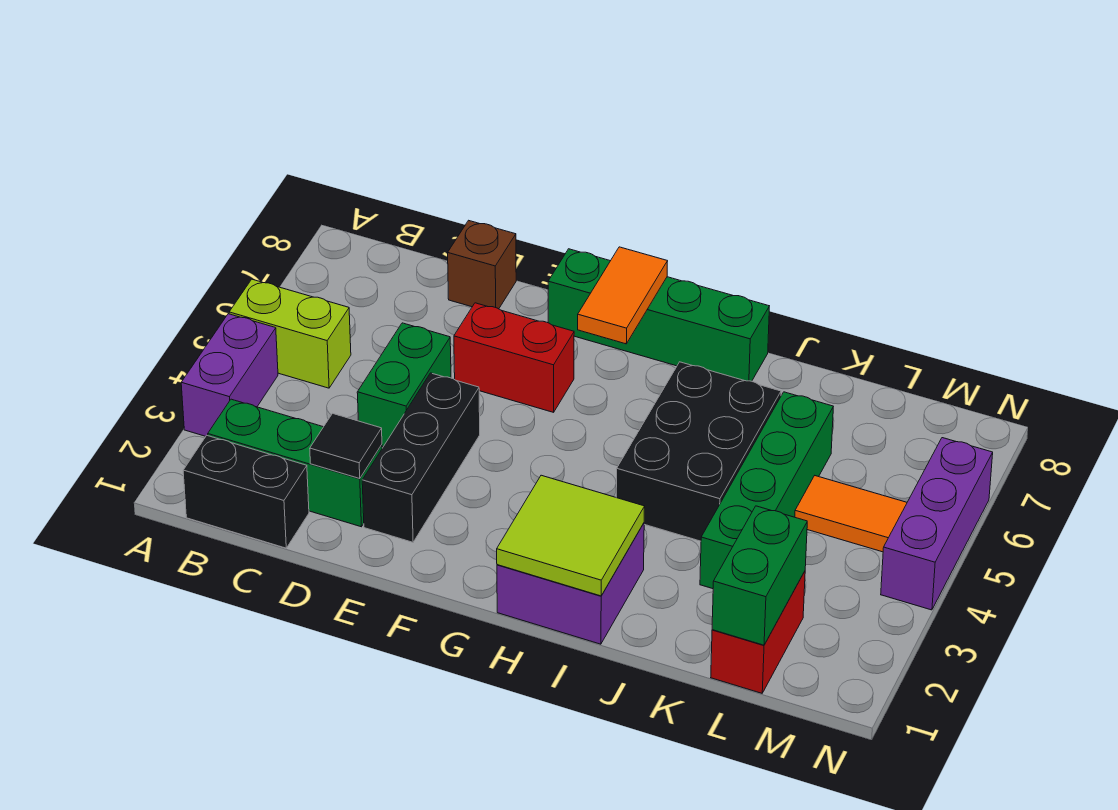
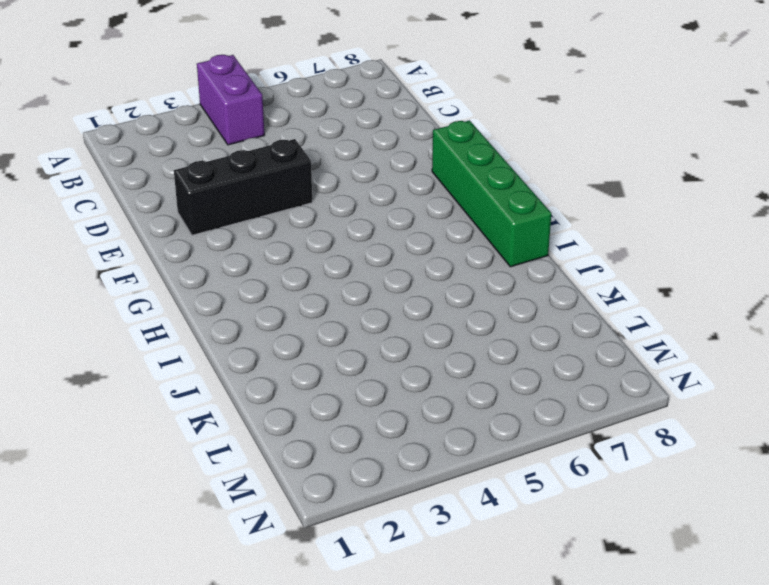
purple 1x2 brick [197,55,264,145] -> purple 1x2 brick turned to [181,314,278,436]
none -> lime 1x2 brick [229,279,351,388]
none -> black 1x2 brick [183,436,309,548]
none -> green 1x3 brick [208,399,382,527]

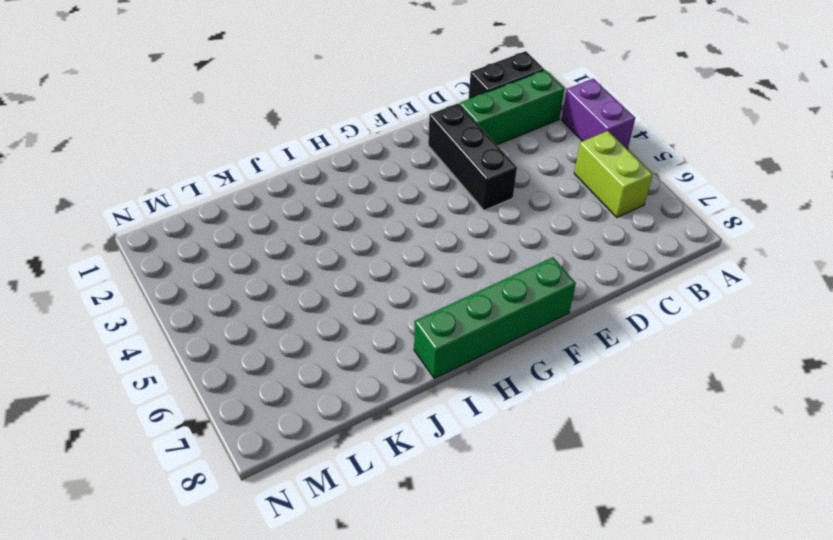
lime 1x2 brick [574,131,653,217] -> lime 1x2 brick turned to [229,279,351,388]
none -> green 1x2 brick [357,323,451,447]
none -> brown 1x1 brick [448,220,516,309]
none -> red 1x2 brick [454,303,574,412]

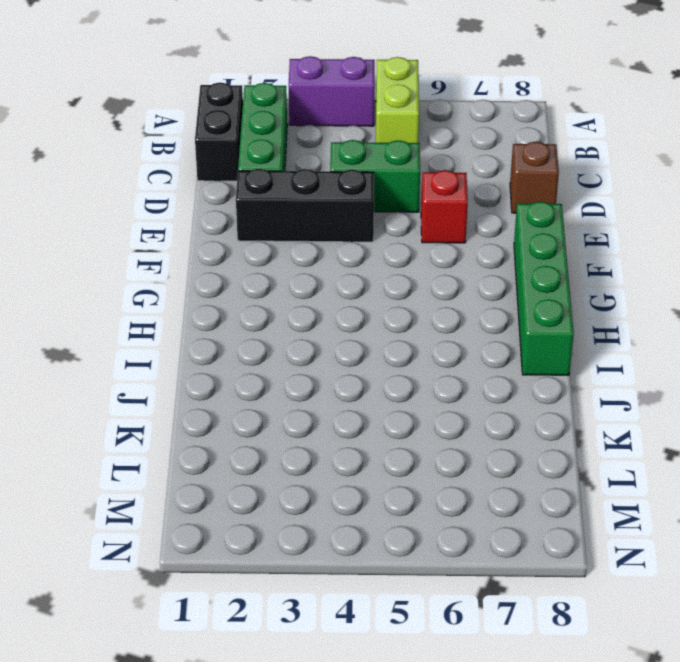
red 1x1 brick [421,170,468,243] -> red 1x2 brick [454,303,574,412]
none -> purple 2x2 brick [497,523,644,644]
none -> black 2x3 brick [616,362,781,541]
none -> green 1x4 brick [700,392,833,589]

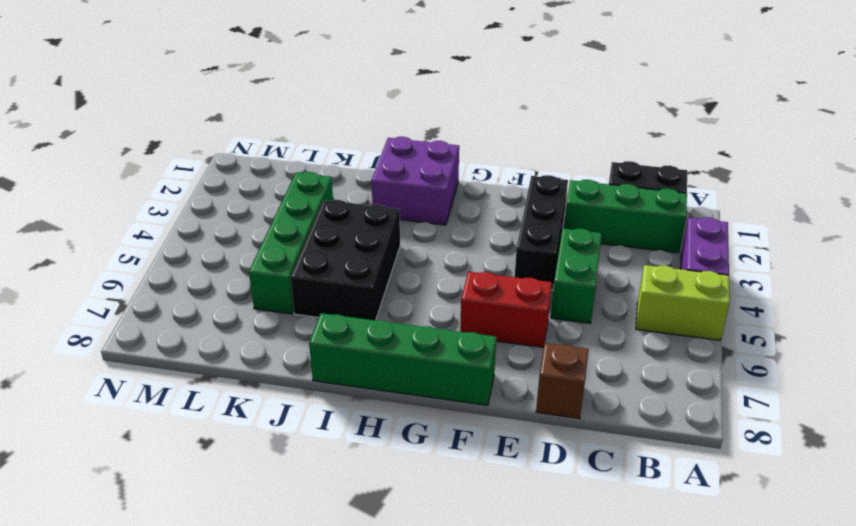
none -> red 1x2 brick [711,571,805,693]
none -> orange 1x2 tile [795,476,907,552]
none -> purple 1x3 brick [881,438,993,610]

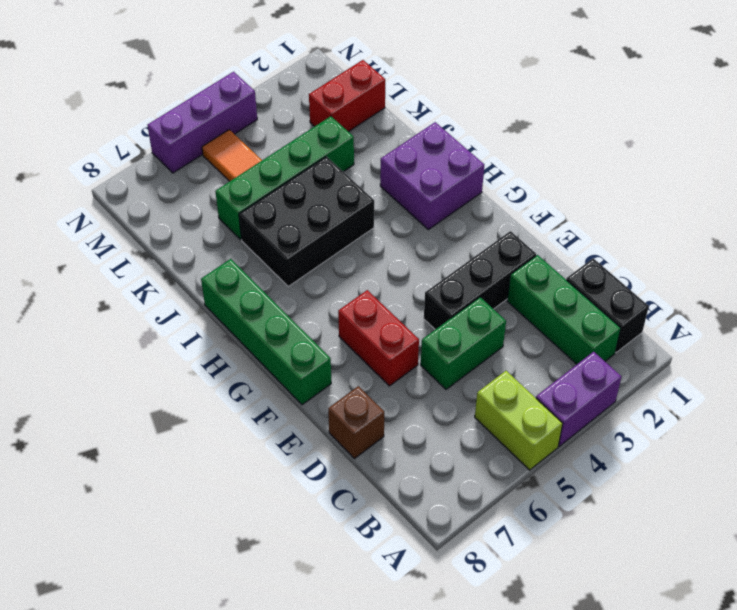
none -> black 1x1 tile [310,413,382,478]
none -> orange 1x2 tile [578,247,668,344]
none -> lime 2x2 tile [497,475,645,596]

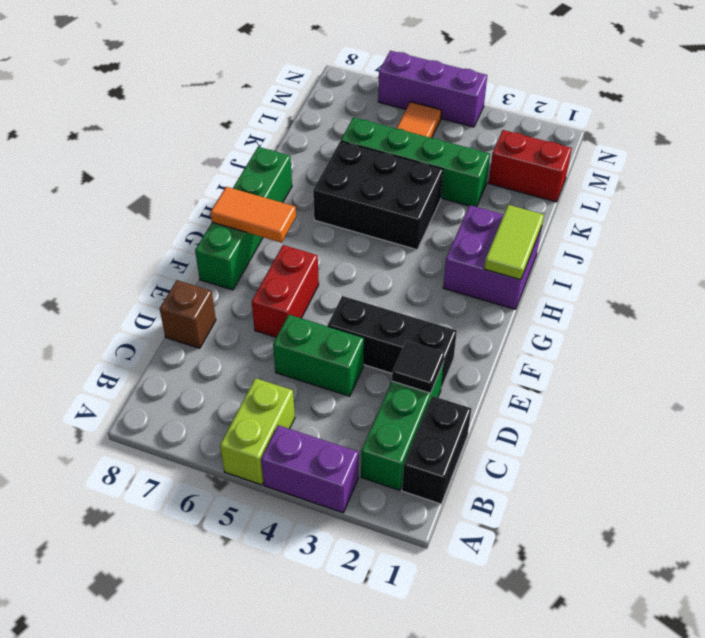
lime 1x2 tile [484,205,544,280] -> lime 2x2 tile [497,475,645,596]
none -> green 1x2 brick [712,506,807,645]

